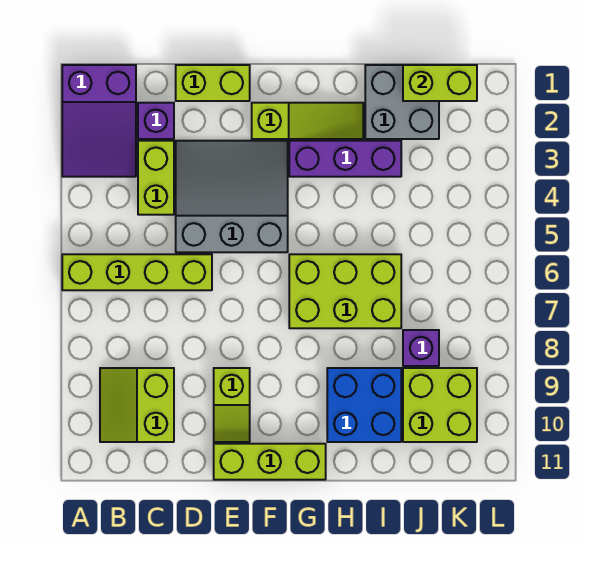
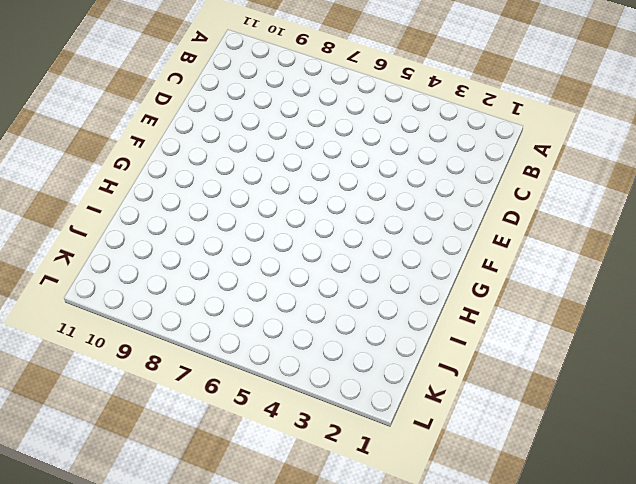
none -> purple 2x3 slope [62,65,136,177]
none -> lime 1x4 brick [62,254,212,290]
none -> lime 2x2 slope [100,368,174,442]

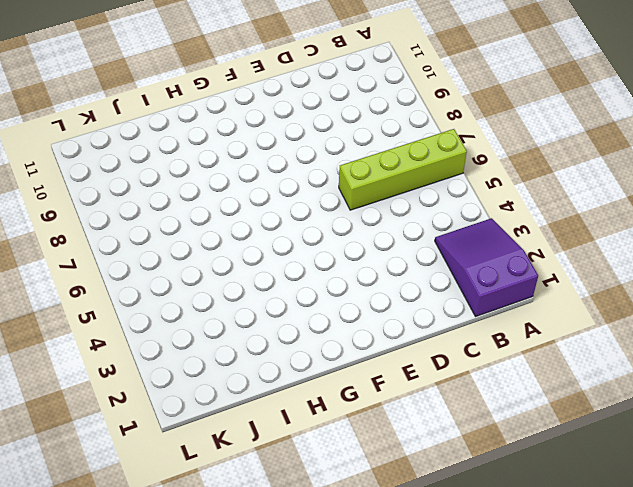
none -> lime 2x2 slope [100,368,174,442]
none -> purple 1x1 brick [138,103,174,139]
none -> lime 1x2 brick [138,141,174,215]

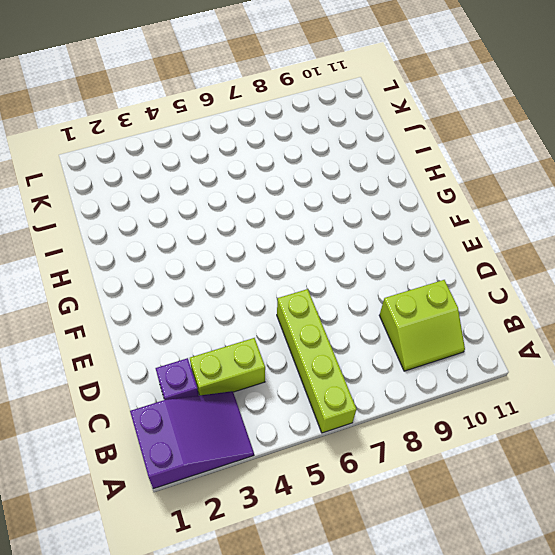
none -> lime 1x2 brick [176,65,250,101]
none -> grey 3x3 slope [176,141,288,252]
none -> lime 1x2 slope [214,368,250,442]

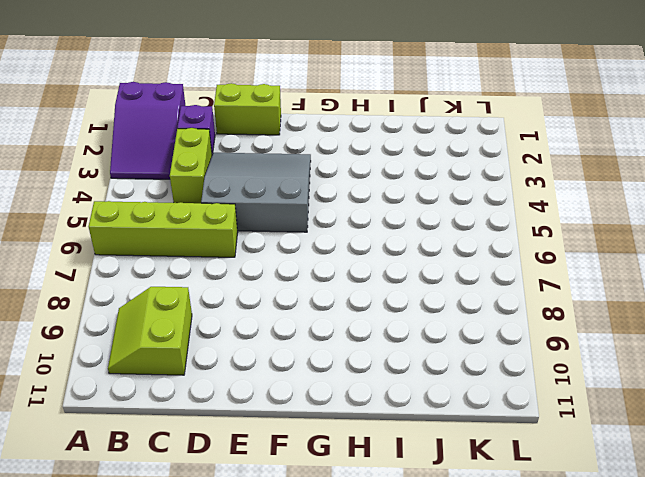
none -> lime 1x2 slope [214,368,250,442]
none -> lime 1x3 brick [214,444,326,480]
none -> lime 1x3 slope [252,103,363,139]

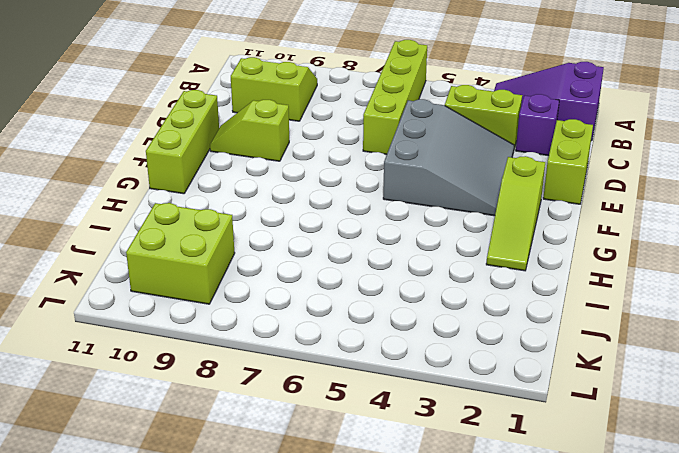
none -> purple 1x3 brick [289,141,401,177]
none -> lime 2x3 brick [289,254,401,328]
none -> blue 2x2 brick [327,368,401,442]

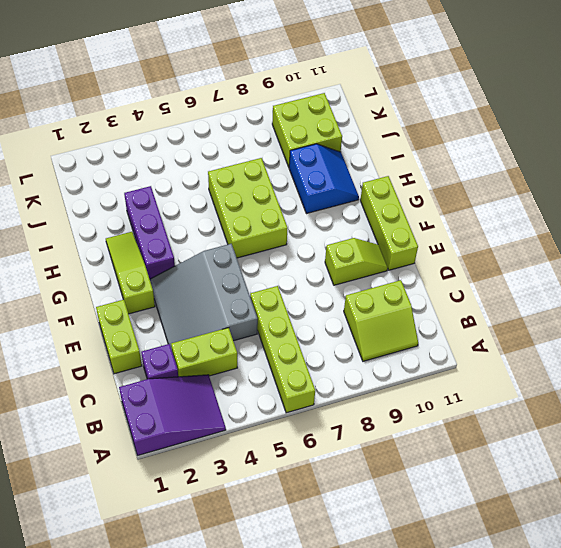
blue 2x2 slope [289,144,359,214] -> blue 2x2 brick [327,368,401,442]
none -> grey 2x2 brick [365,65,439,139]
none -> purple 1x1 brick [403,330,439,366]
none -> lime 1x2 brick [403,65,477,101]

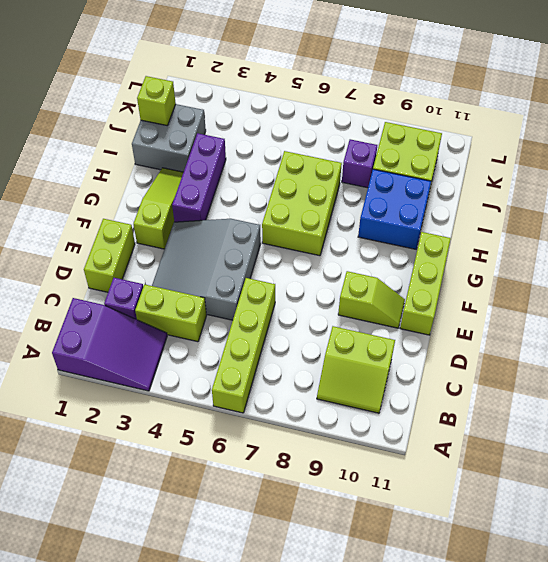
lime 1x1 brick [137,76,176,126] -> lime 1x2 brick [403,65,477,101]

